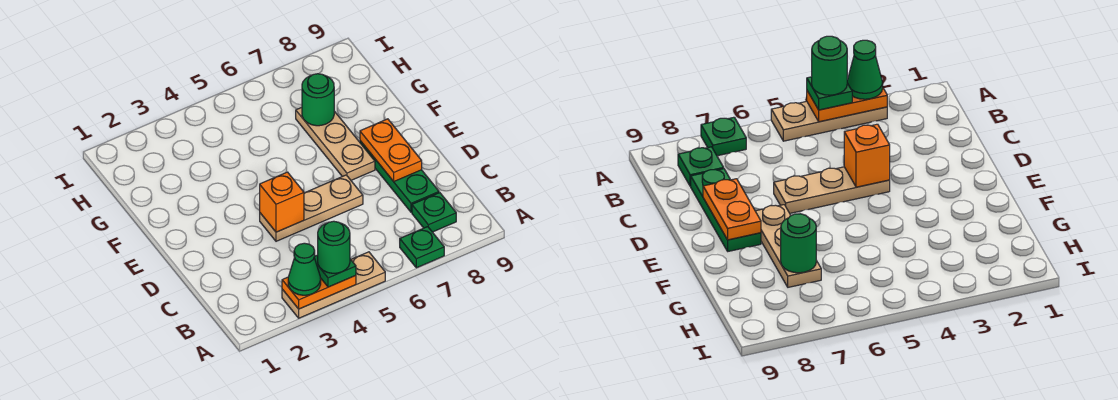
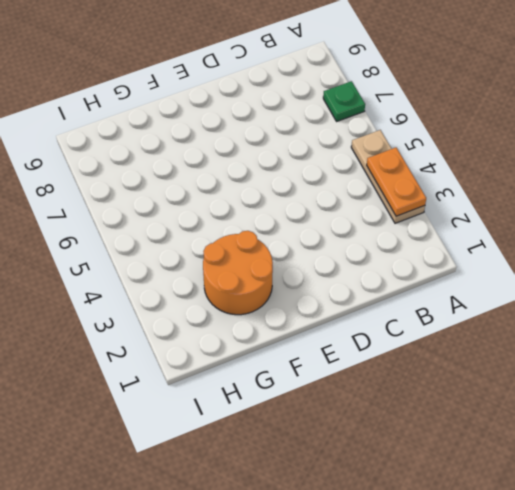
orange 2x2 round brick [203,231,273,315] -> none
none -> green 1x1 plate [412,193,456,232]
none -> green 1x3 plate [360,141,439,212]
none -> tan 1x3 plate [260,175,363,241]

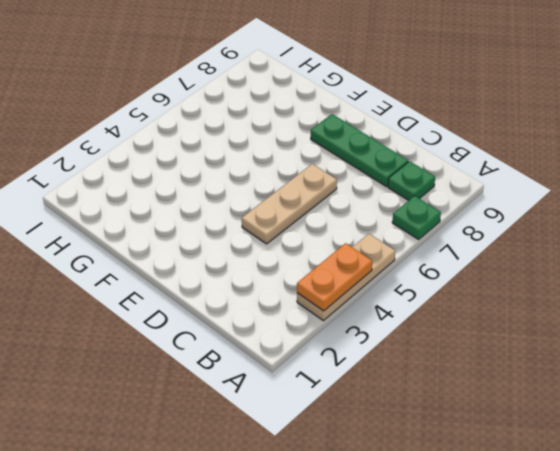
none -> tan 1x3 plate [296,108,375,180]
none -> orange 1x1 brick [260,172,304,232]
none -> orange 1x2 plate [360,119,422,181]

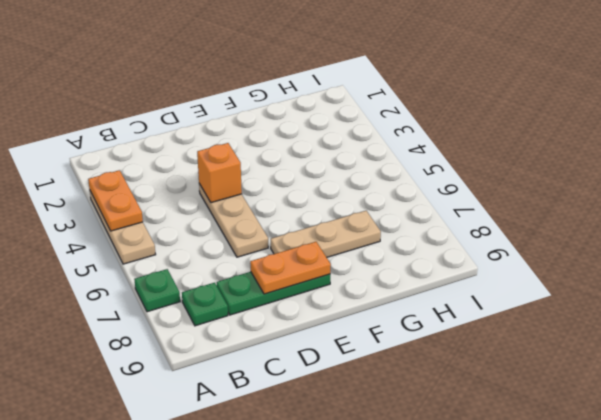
none -> green 1x1 round brick [302,74,334,126]
none -> green 1x1 cone [288,243,321,295]
none -> green 1x1 plate [314,255,356,287]

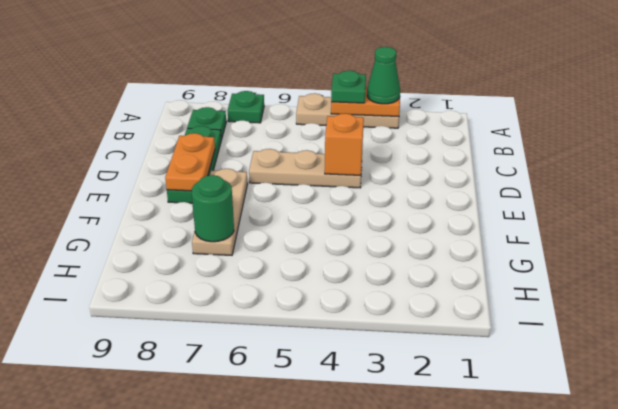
none -> green 1x1 round brick [318,221,350,273]

